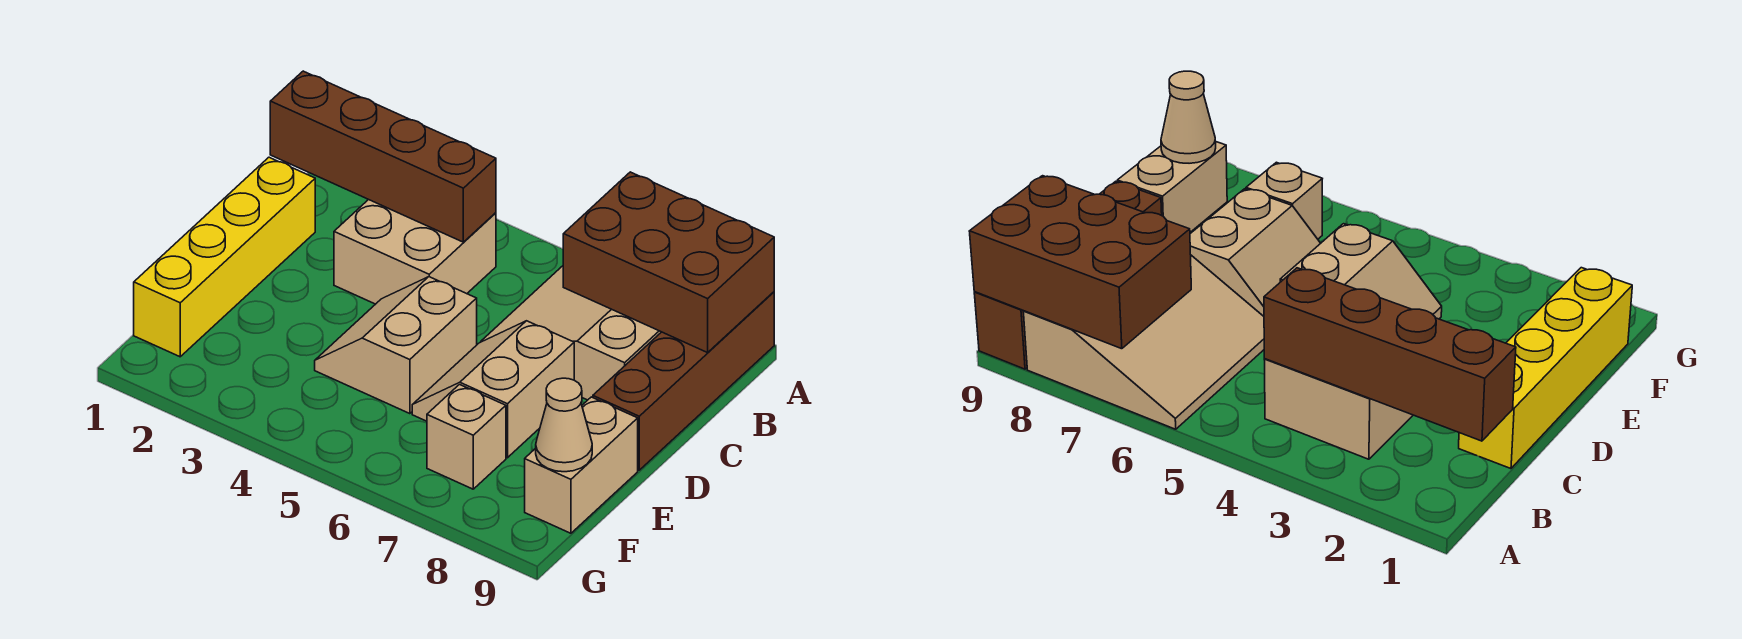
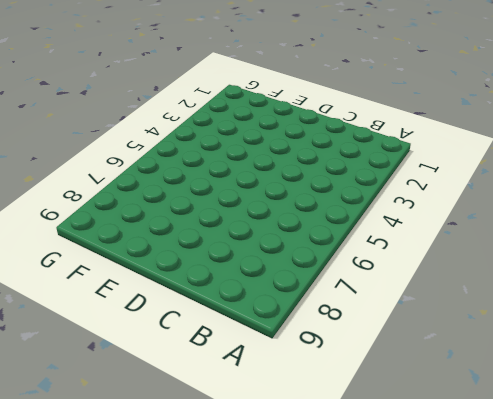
none -> tan 3x3 slope [481,266,661,400]
none -> brown 1x4 brick [593,292,774,470]

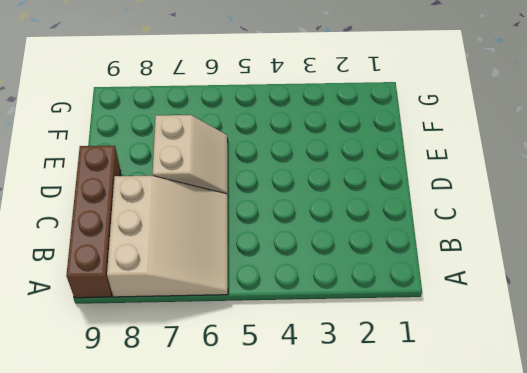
none -> tan 2x2 brick [334,200,496,304]
none -> yellow 1x4 brick [134,157,315,357]

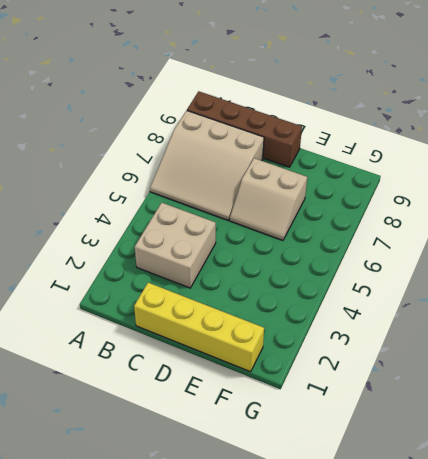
none -> tan 2x2 slope [315,277,477,414]
none -> tan 1x2 brick [525,397,638,533]

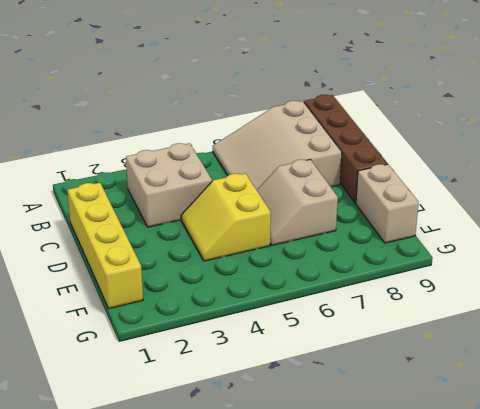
yellow 2x2 slope [181,173,271,261] -> tan 2x2 slope [315,277,477,414]
none -> tan 1x1 brick [427,385,506,489]
none -> brown 2x3 brick [563,172,774,353]

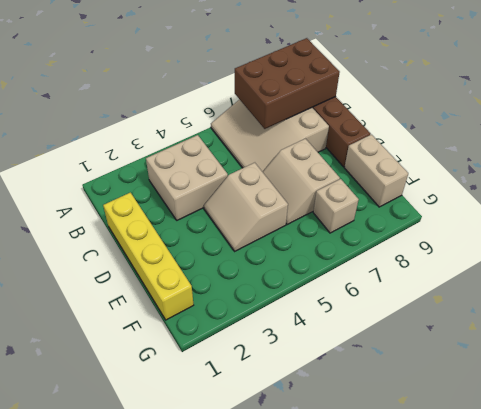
none -> brown 1x4 brick [270,71,496,242]
none -> tan 1x1 cone [536,378,592,472]

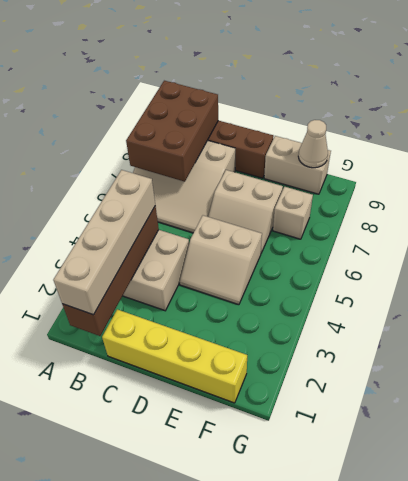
tan 1x4 brick [53,170,155,315] -> none

